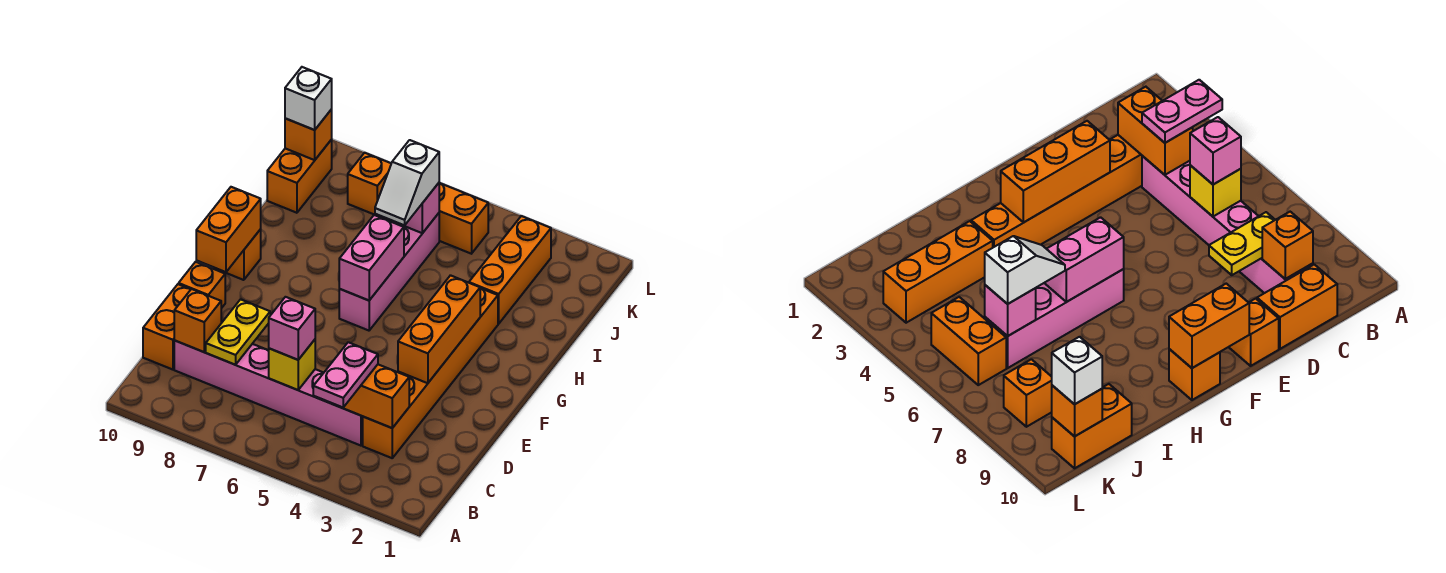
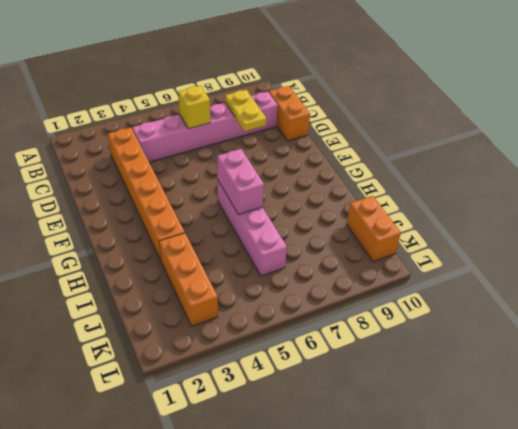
none -> orange 1x1 brick [179,262,225,308]
none -> orange 1x1 brick [215,229,261,280]
none -> orange 1x2 brick [439,183,488,254]

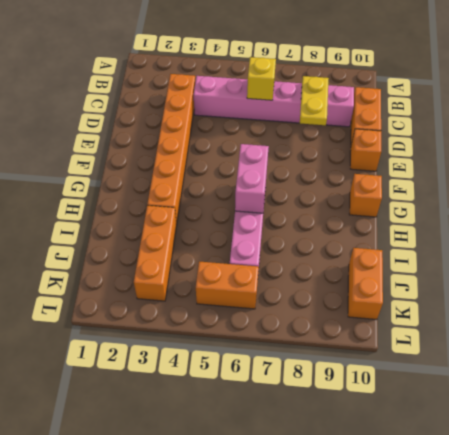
none -> orange 1x1 brick [348,153,391,216]
none -> orange 1x2 brick [331,365,409,428]
none -> orange 1x1 brick [174,289,221,352]

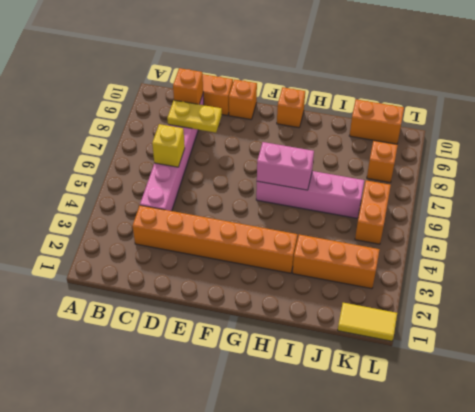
yellow 1x2 tile [338,303,397,341] -> none
none -> orange 1x2 brick [331,365,409,428]
none -> orange 1x3 brick [398,275,480,383]
none -> orange 1x2 brick [196,187,261,272]

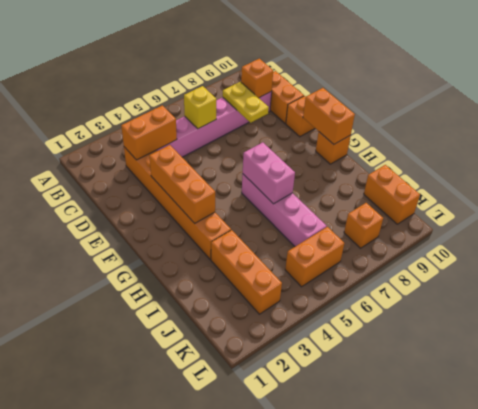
none -> pink 1x1 brick [393,183,439,233]
none -> orange 1x1 brick [285,109,332,160]
none -> pink 1x2 plate [313,342,378,407]

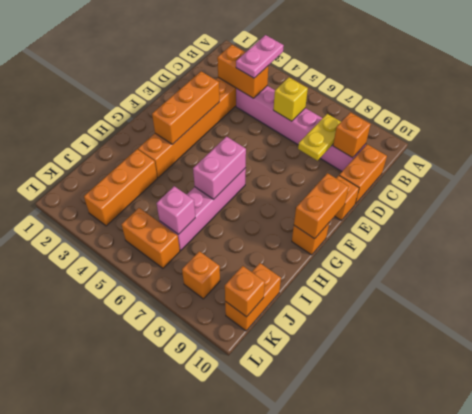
none -> pink 1x1 brick [269,297,315,360]
none -> white 1x2 slope [375,140,439,225]
none -> white 1x1 brick [285,67,332,130]

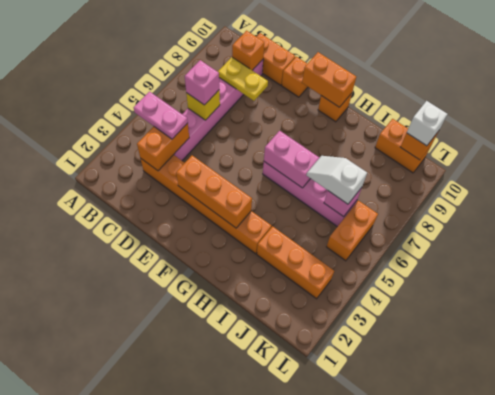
none -> orange 1x1 brick [348,153,391,216]

